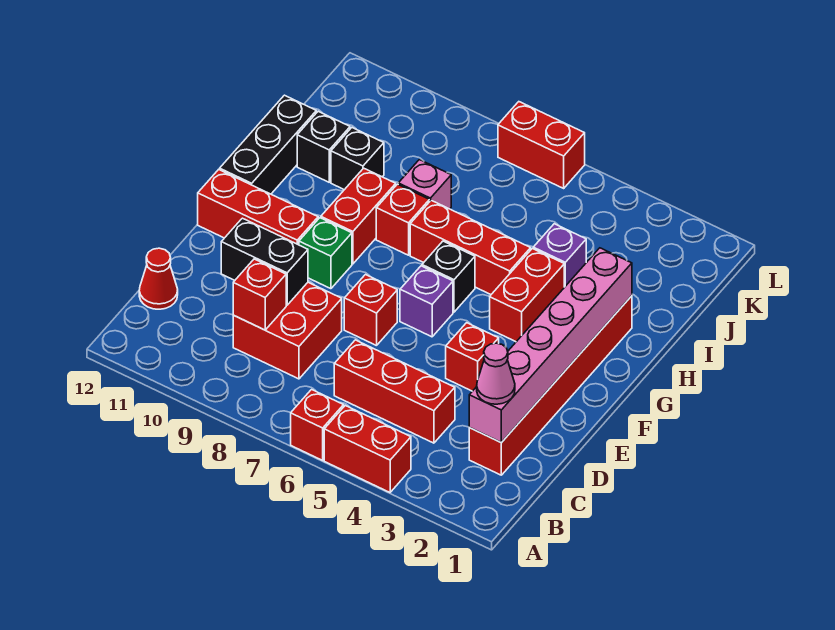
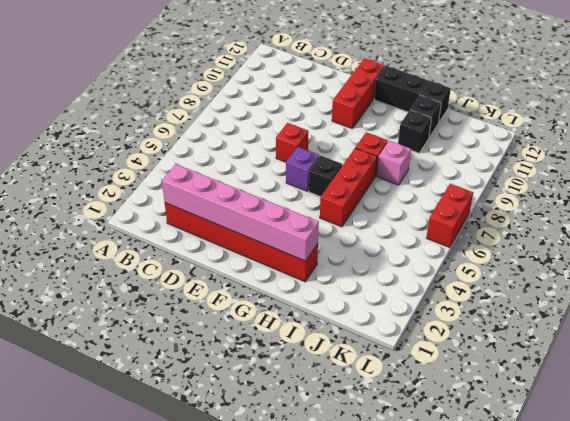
none -> red 1x2 brick [324,406,411,492]
none -> red 1x1 brick [291,390,344,460]
none -> red 1x3 brick [334,340,455,443]

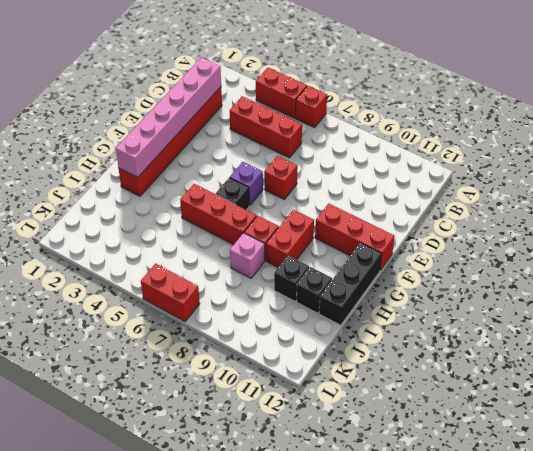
none -> red 2x2 brick [233,282,342,379]
none -> red 1x1 cone [139,248,178,309]
none -> red 1x1 brick [446,323,499,391]

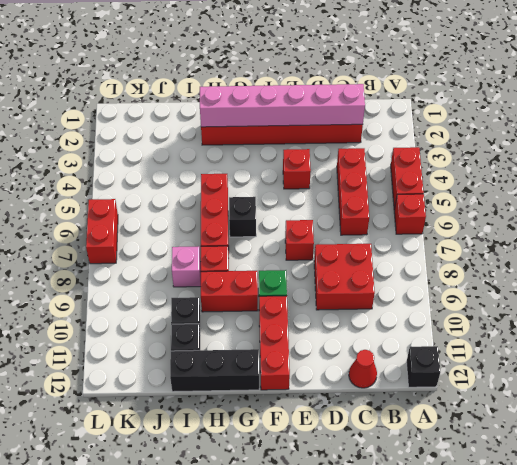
black 1x1 brick [406,346,440,387] -> none
none -> purple 1x1 brick [400,266,453,337]
none -> red 1x2 brick [490,249,564,342]
none -> purple 1x1 brick [533,224,586,287]

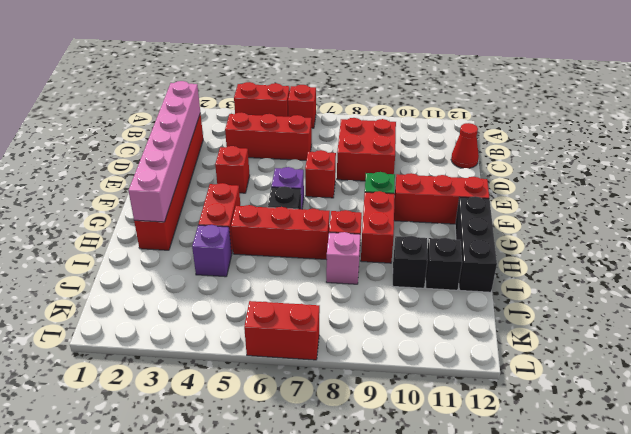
none -> red 1x1 brick [233,259,286,330]
none -> black 1x2 brick [221,218,308,305]
none -> pink 1x1 cone [477,343,515,404]

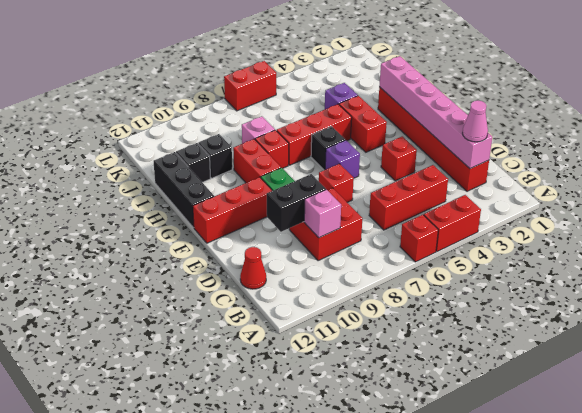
pink 1x1 brick [304,190,341,238] -> red 1x1 brick [233,259,286,330]

